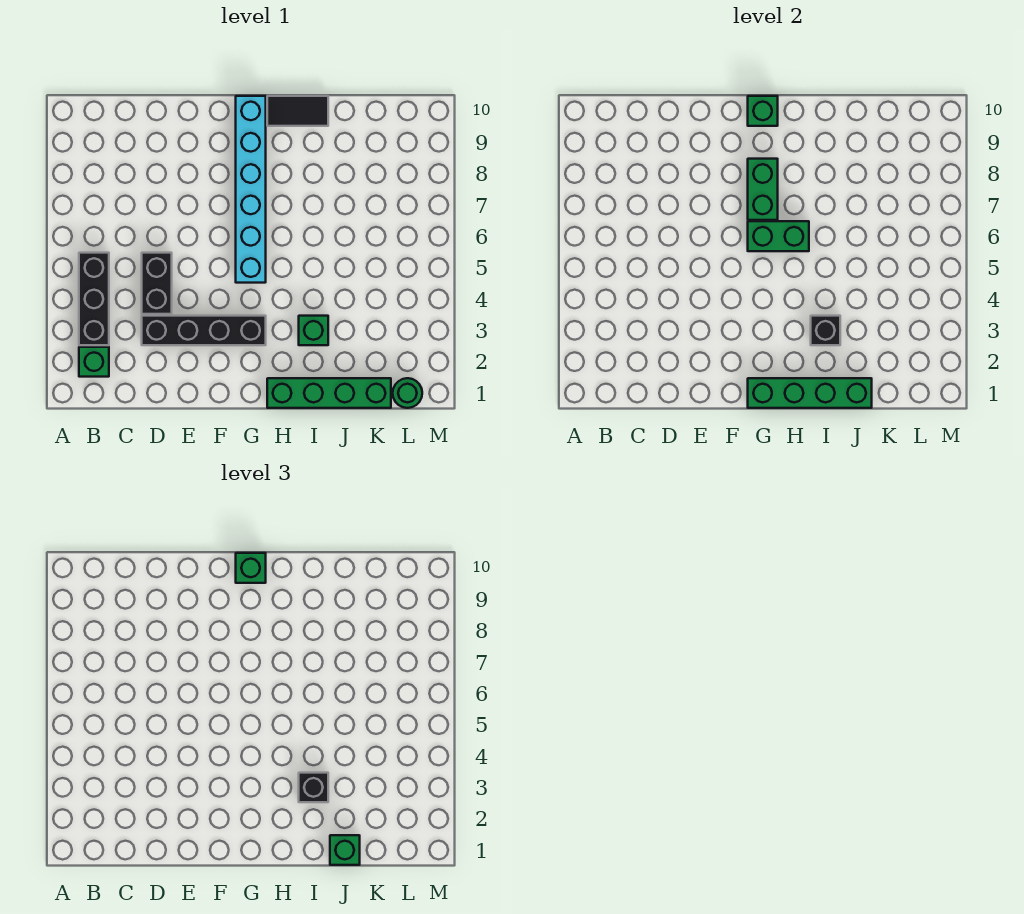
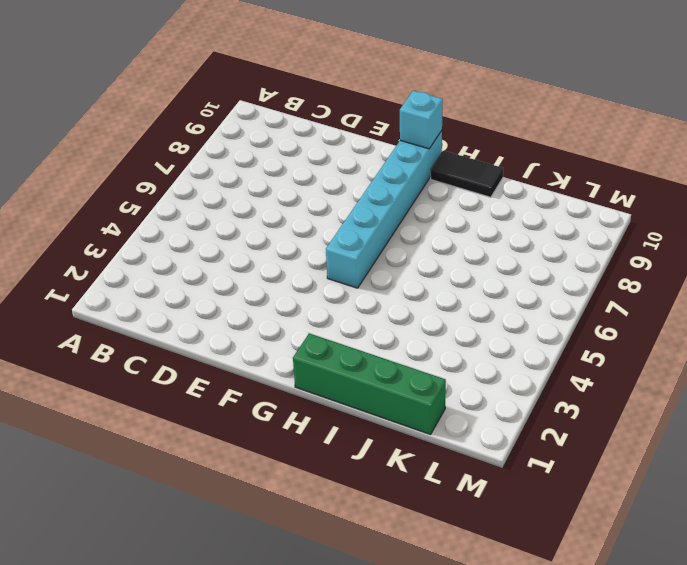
cyan 1x1 brick [400,91,443,149] -> green 1x1 brick [748,96,778,126]
none -> green 1x1 brick [79,347,109,377]
none -> black 1x3 brick [79,253,109,345]
none -> black 1x4 brick [142,316,266,345]

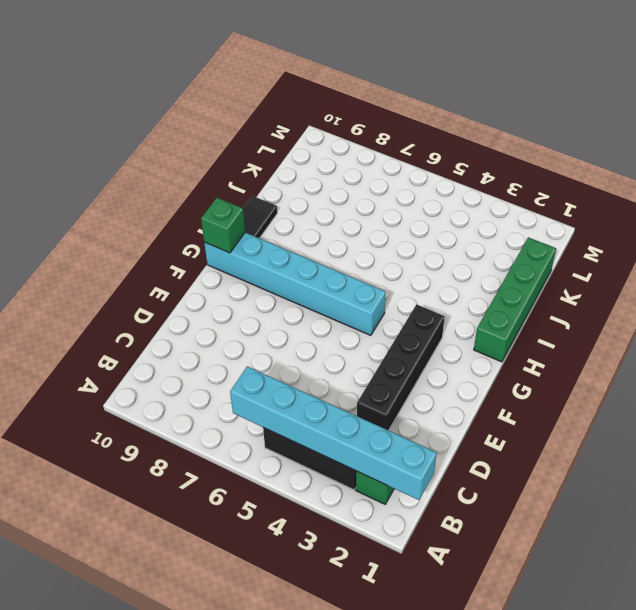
cyan 1x6 brick [230,366,437,500] -> none
none -> black 1x2 brick [142,253,172,314]
none -> green 1x1 brick [299,316,328,345]
none -> green 1x1 round brick [393,378,422,408]

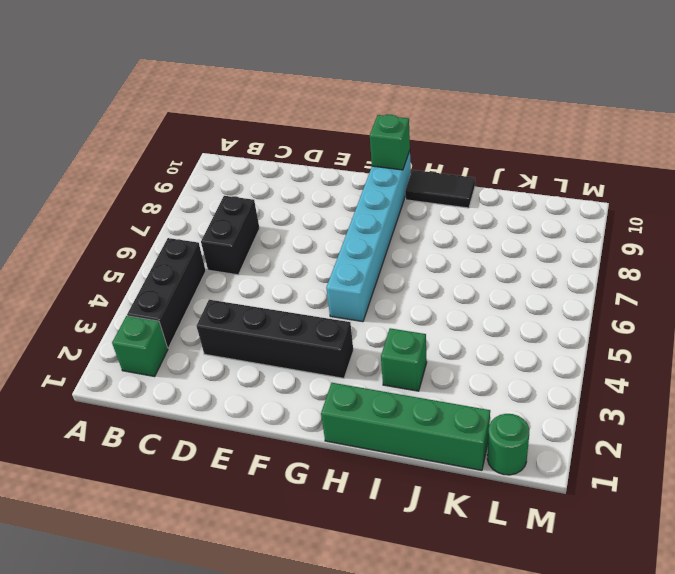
black 1x2 brick [201,196,260,275] -> black 1x2 brick moved to [142,253,172,314]
none -> green 1x4 brick [748,378,872,408]
none -> green 1x2 brick [748,221,809,251]
none -> green 1x2 brick [748,159,778,220]

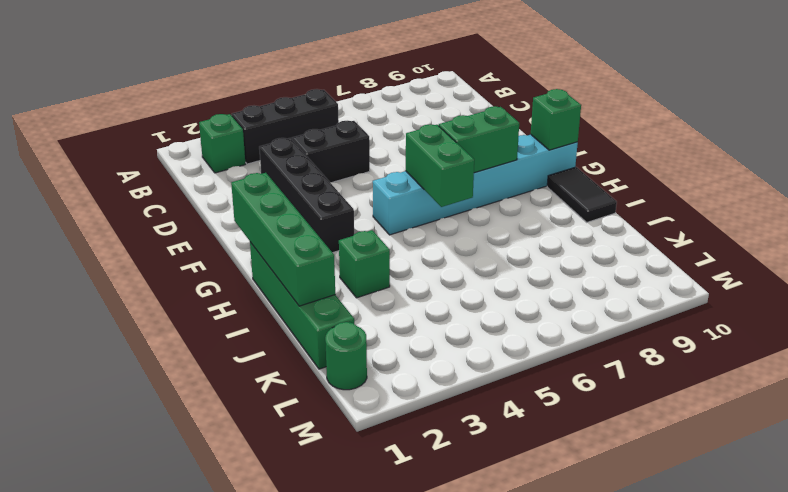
none -> black 1x1 brick [811,316,840,345]
none -> green 1x1 brick [236,553,266,583]
none -> black 1x1 brick [299,773,328,802]

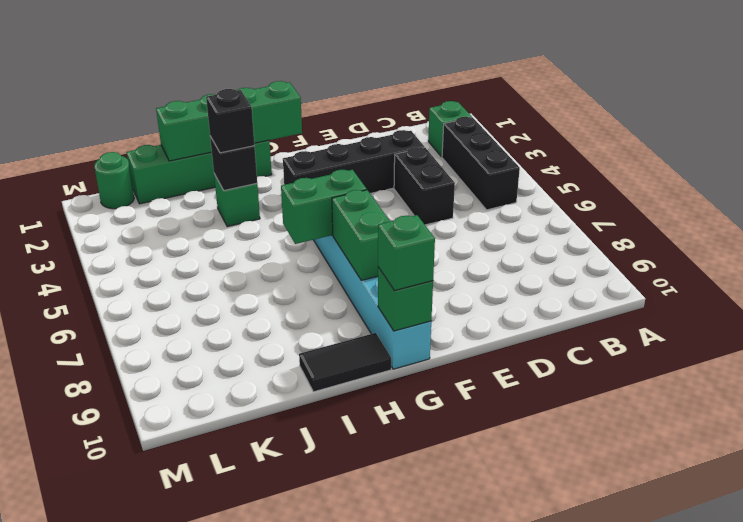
none -> green 1x1 brick [330,835,360,865]

